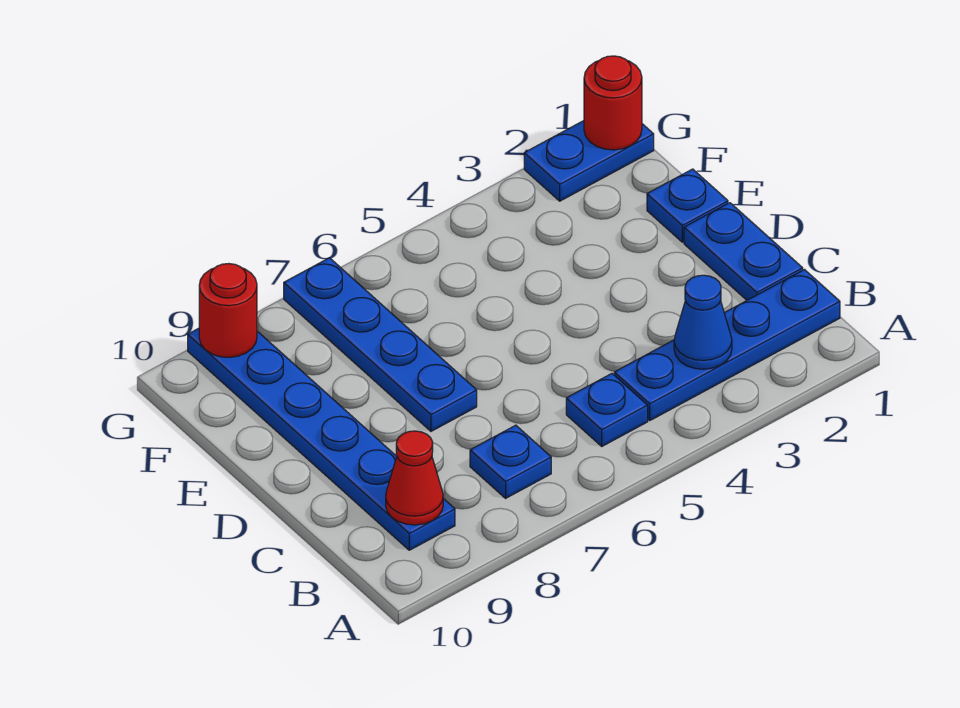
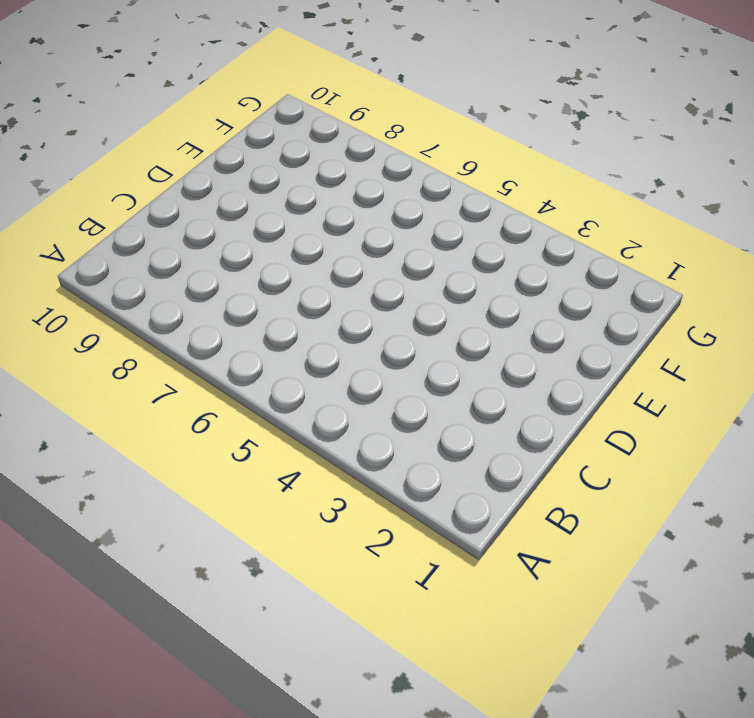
none -> blue 1x4 plate [614,270,840,420]
none -> blue 1x1 plate [566,374,648,446]
none -> blue 1x1 plate [470,425,551,498]

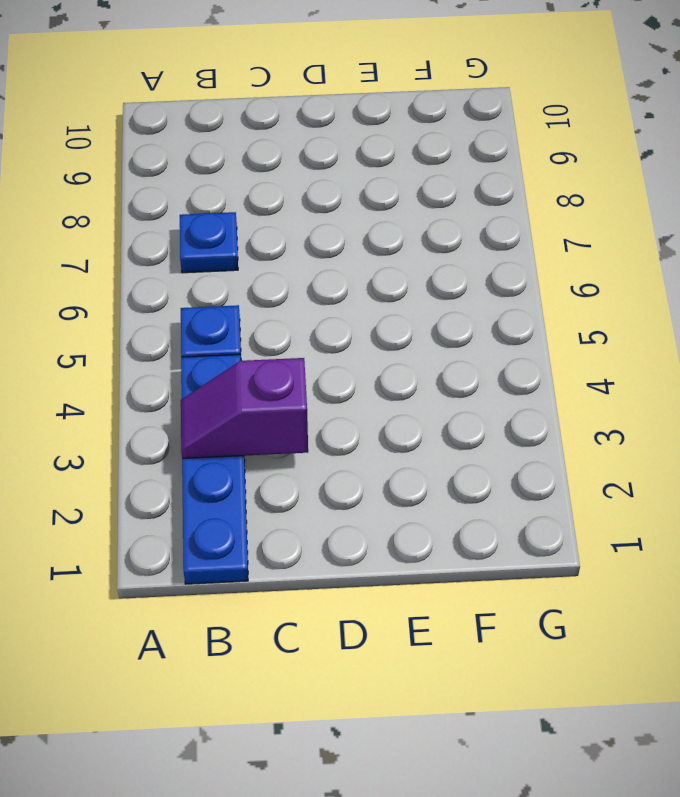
purple 1x2 slope [181,358,308,458] -> blue 1x1 cone [674,275,732,369]
none -> blue 1x6 plate [188,328,455,550]
none -> blue 1x2 plate [684,203,803,300]
none -> blue 1x4 plate [284,258,477,431]

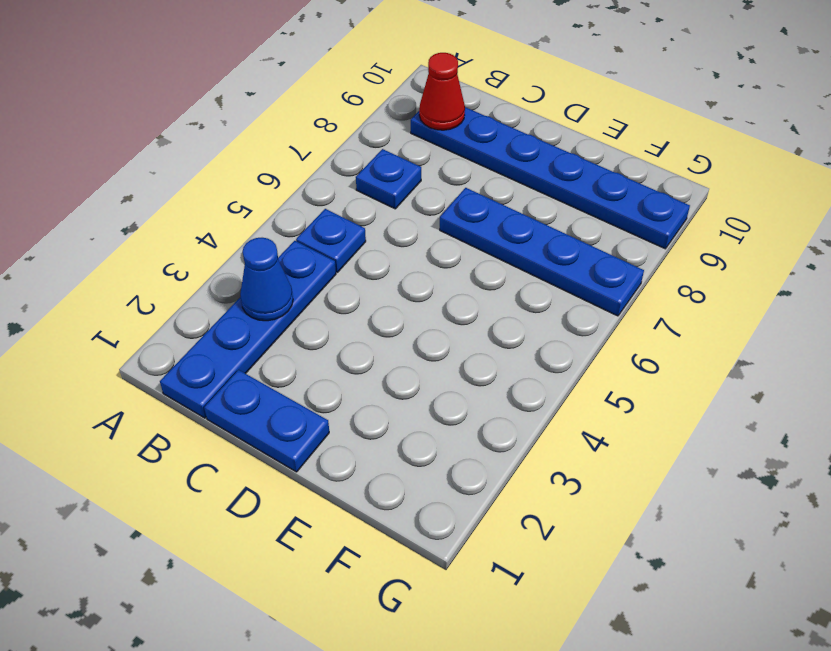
none -> blue 1x1 plate [647,169,728,242]
none -> blue 1x2 plate [524,121,654,201]
none -> red 1x1 round brick [584,56,642,150]

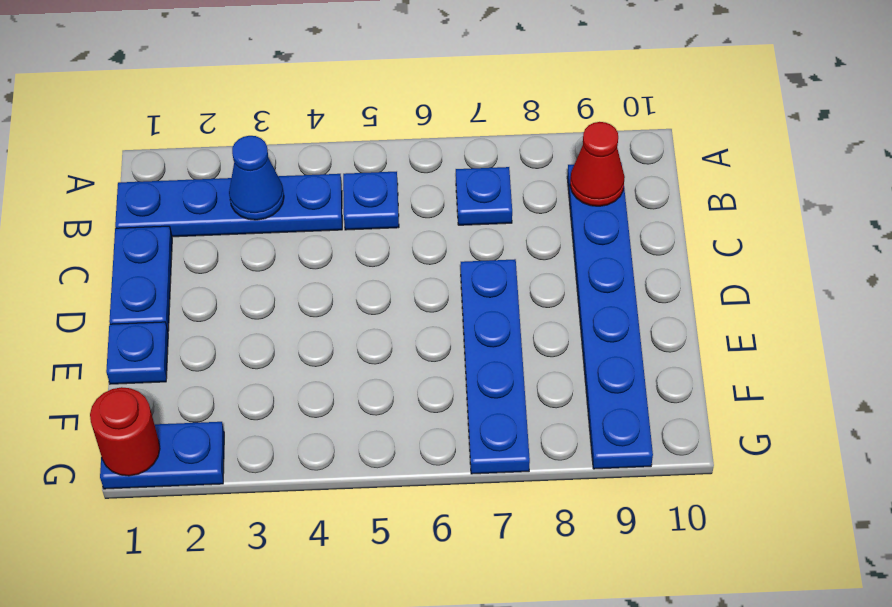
none -> red 1x1 round brick [199,264,257,357]

